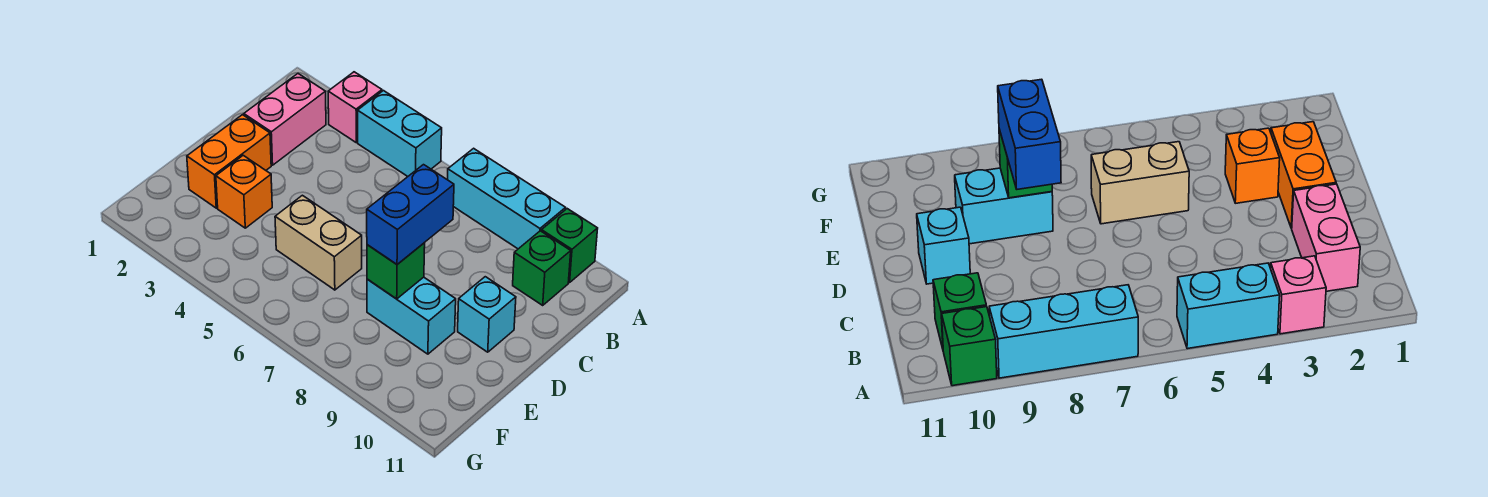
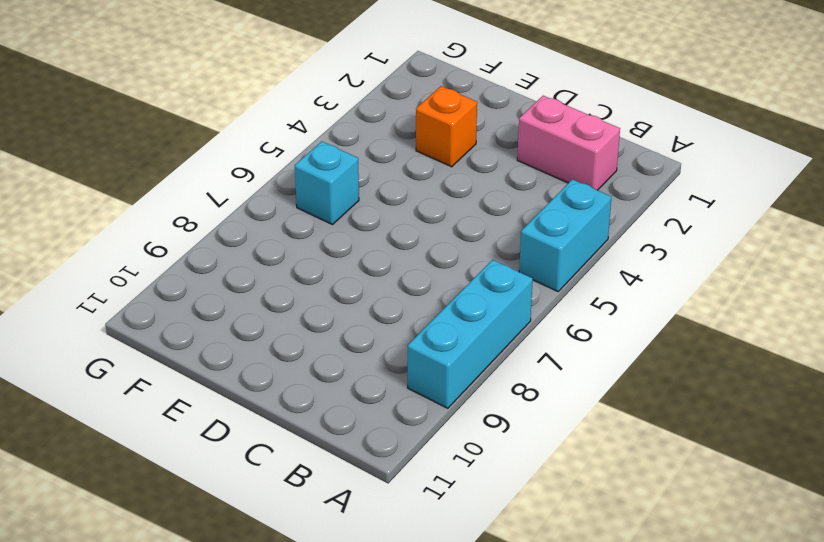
cyan 1x1 brick [295,142,359,225] -> cyan 1x1 brick moved to [458,277,516,352]
none -> pink 1x1 brick [328,72,382,142]
none -> green 1x1 brick [541,209,598,283]
none -> green 1x1 brick [513,231,571,305]

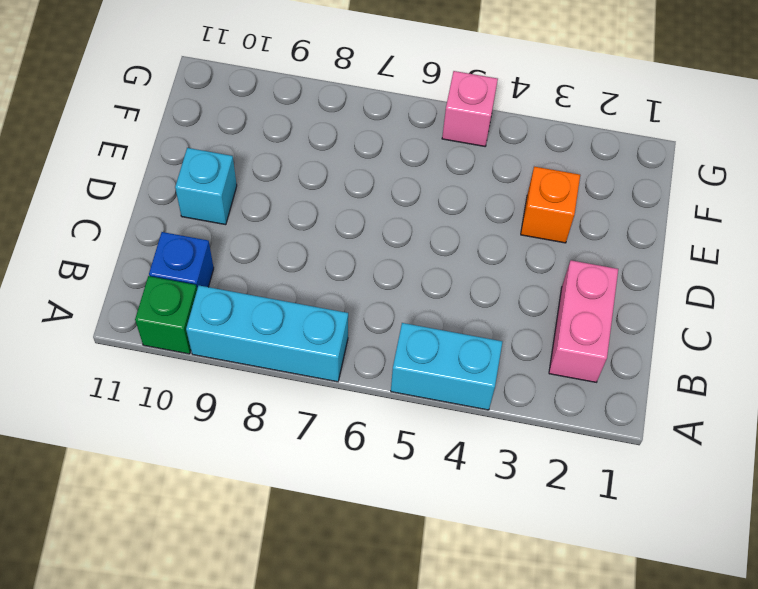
blue 1x1 brick [149,232,214,289] -> green 1x1 brick [513,231,571,305]
pink 1x1 brick [442,71,498,146] -> pink 1x1 brick moved to [328,72,382,142]
none -> orange 1x2 brick [187,115,271,208]
none -> tan 1x2 brick [275,195,362,290]
none -> cyan 1x2 brick [367,277,456,354]

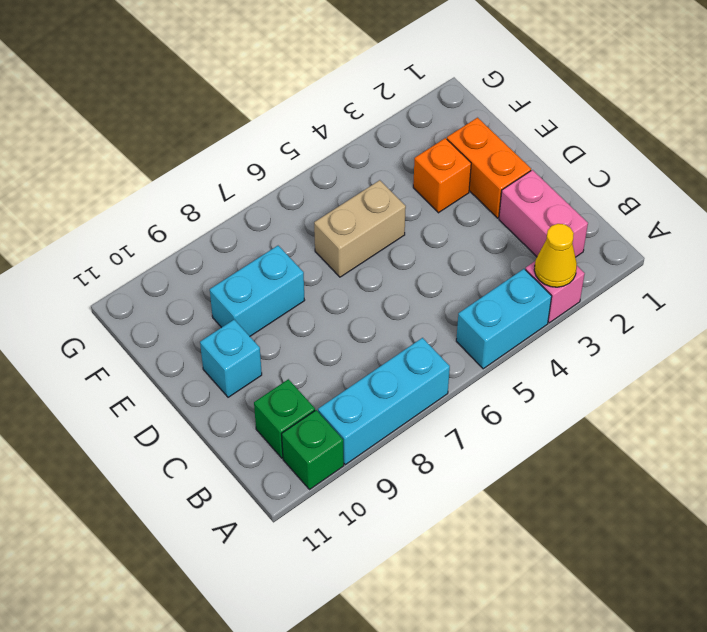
yellow 1x1 cone [534,224,577,287] -> none
none -> green 1x1 brick [367,243,425,299]
none -> blue 1x2 brick [367,165,454,264]

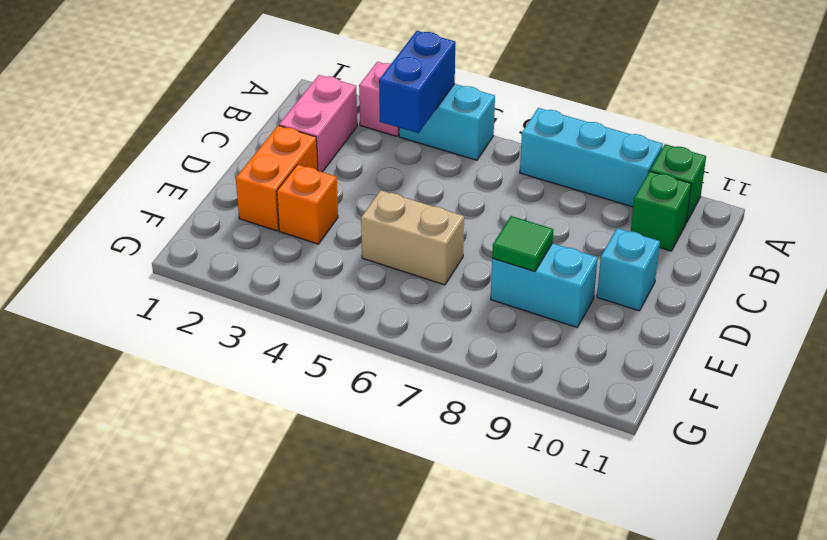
blue 1x2 brick [379,31,455,133] -> blue 1x2 brick moved to [367,165,454,264]
green 1x1 tile [492,216,553,271] -> green 1x1 brick [367,243,425,299]

